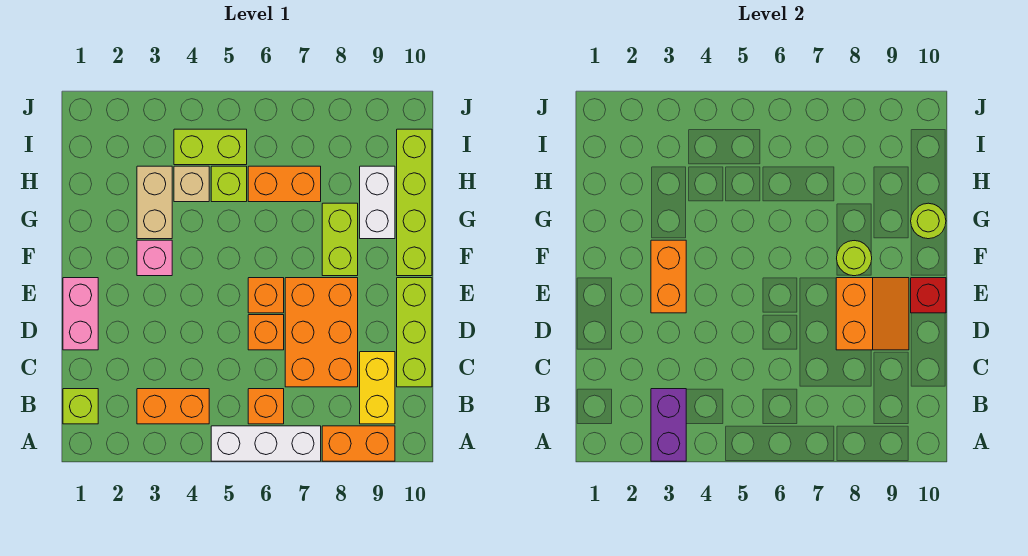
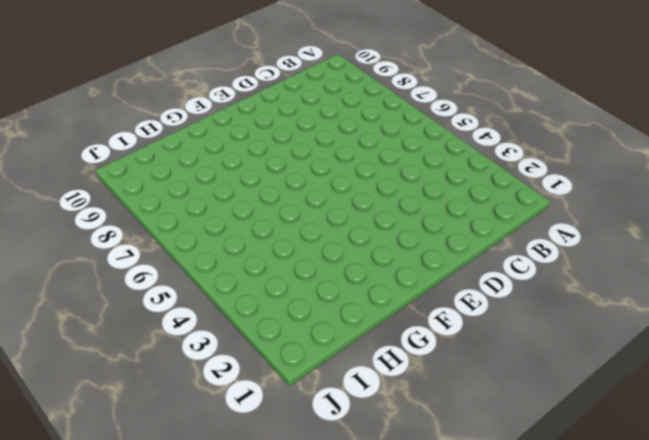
none -> white 1x3 brick [211,426,321,461]
none -> orange 1x2 brick [322,426,395,461]
none -> lime 1x1 brick [63,389,98,424]

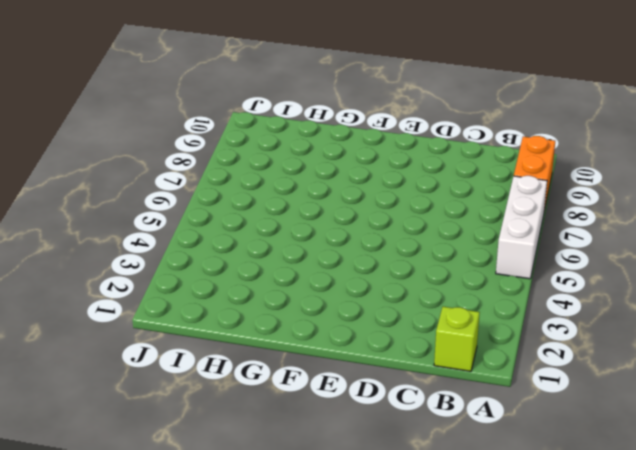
none -> orange 1x2 brick [137,389,209,424]
none -> orange 1x1 brick [248,389,284,424]
none -> yellow 1x2 brick [360,352,395,424]

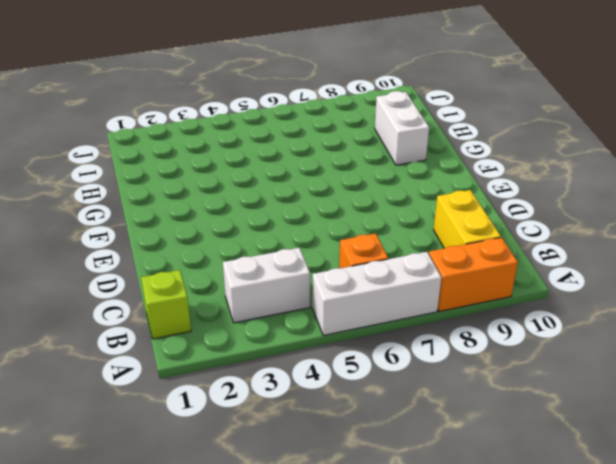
white 1x2 brick [223,248,310,323] -> orange 1x2 brick [137,389,209,424]
none -> orange 2x3 brick [285,278,358,387]
none -> lime 1x3 brick [397,278,432,387]
none -> pink 1x2 brick [63,278,98,350]

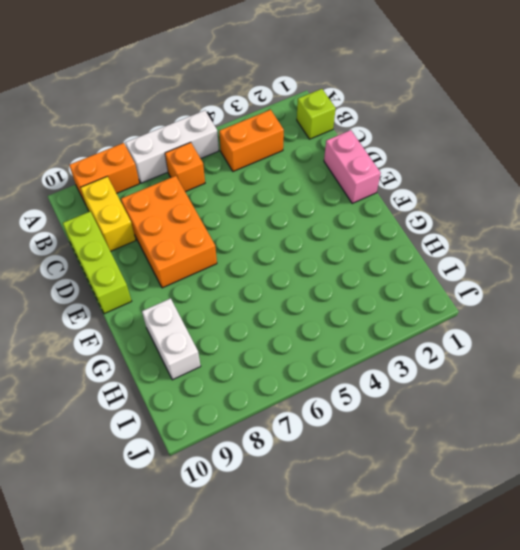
none -> orange 1x1 brick [248,315,284,350]
none -> orange 1x1 brick [248,278,284,313]
none -> pink 1x1 brick [137,240,172,276]

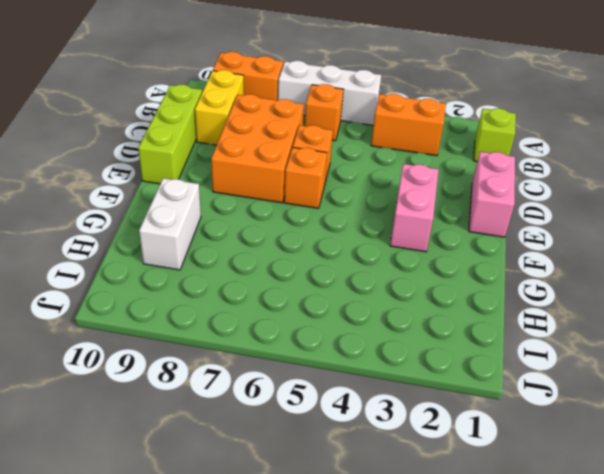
pink 1x2 brick [390,164,439,252] -> pink 1x1 brick [137,240,172,276]
none -> lime 1x2 brick [322,203,358,276]
none -> lime 1x4 brick [397,129,432,276]
none -> tan 1x2 brick [137,166,172,239]

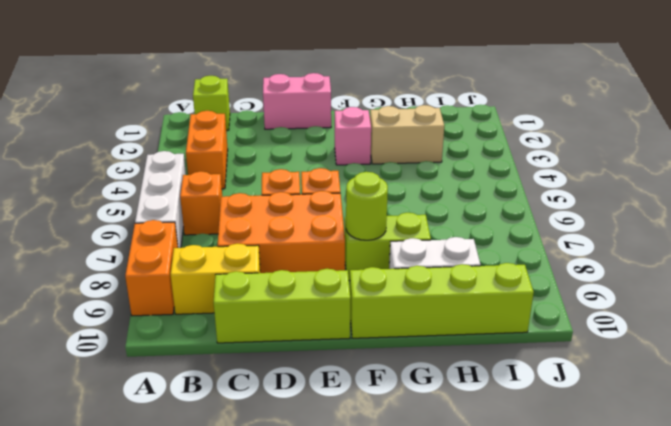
none -> tan 1x1 brick [174,166,209,202]
none -> lime 1x1 brick [211,166,247,202]
none -> orange 1x2 brick [248,166,321,202]

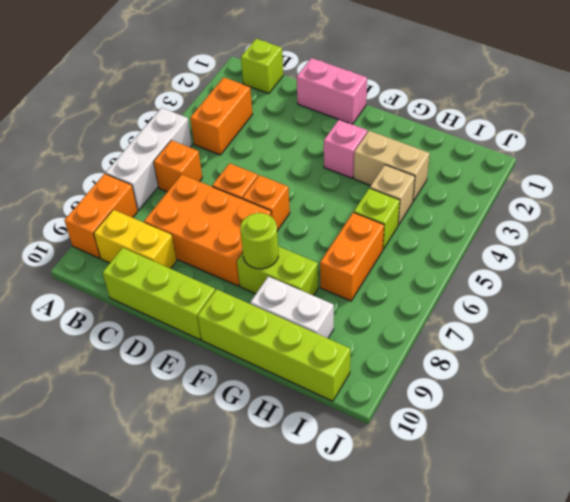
none -> lime 1x2 brick [174,129,247,165]
none -> purple 1x2 brick [651,389,686,461]
none -> orange 2x2 slope [836,278,909,350]

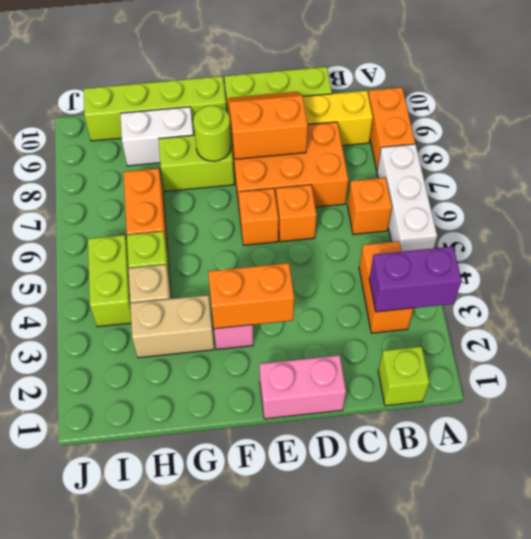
none -> red 1x1 brick [911,278,946,313]
none -> lime 1x1 round brick [911,203,946,239]

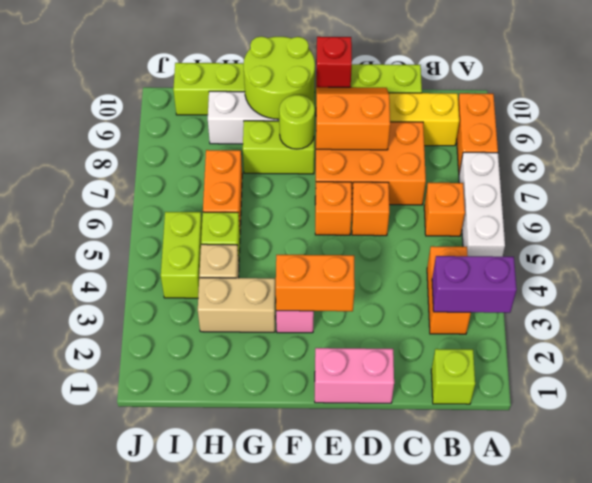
lime 2x2 round brick [243,36,315,119] -> lime 1x1 round brick [911,203,946,239]

